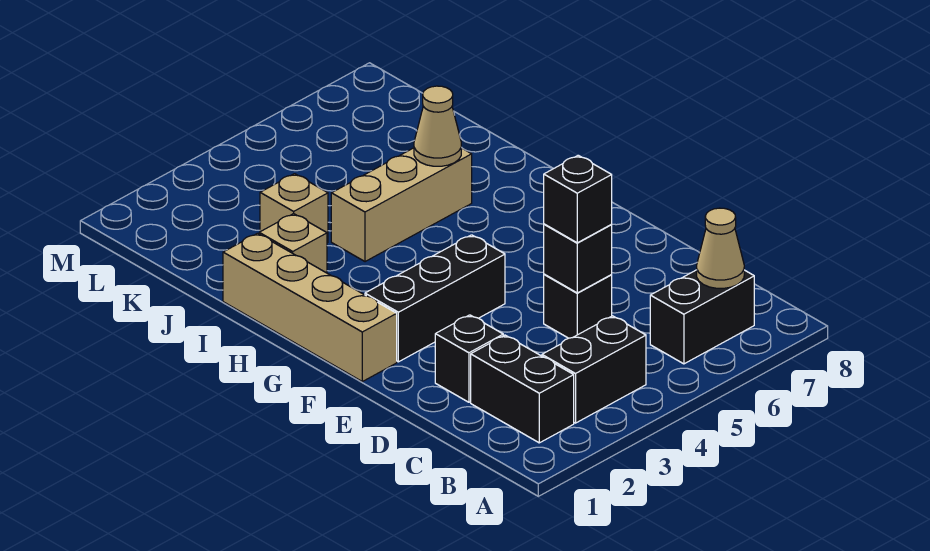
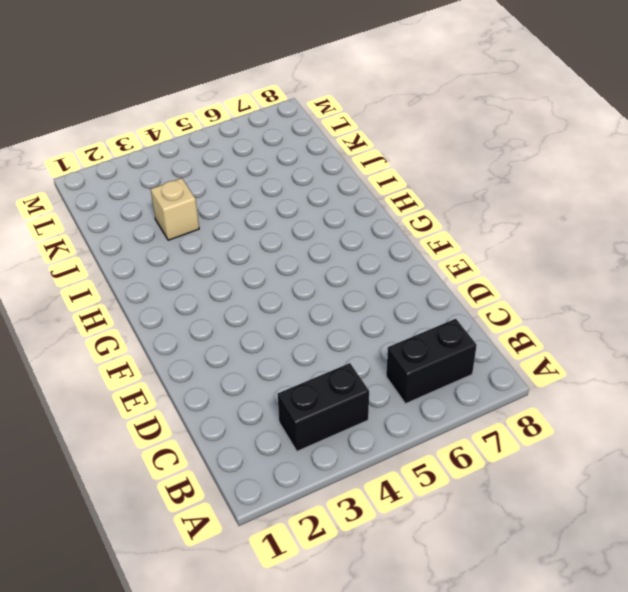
none -> black 1x2 brick [471,335,574,443]
none -> black 1x1 brick [435,315,503,402]
none -> black 1x1 brick [544,274,612,338]

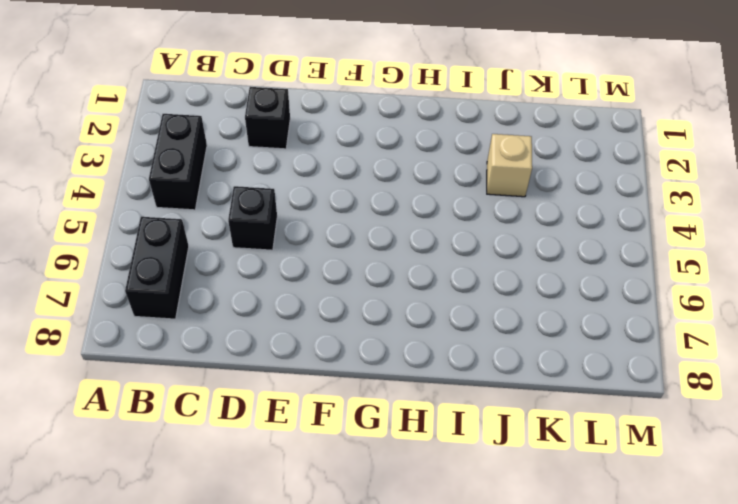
none -> black 1x2 brick [471,335,574,443]
none -> tan 1x4 brick [223,233,397,381]
none -> black 1x3 brick [365,235,505,362]

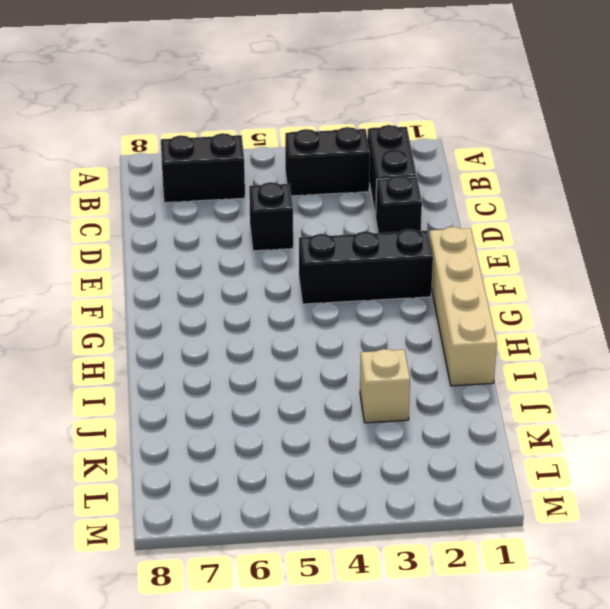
none -> tan 1x1 brick [259,214,327,273]
none -> tan 1x3 brick [331,148,472,262]
none -> tan 1x1 cone [697,208,744,288]

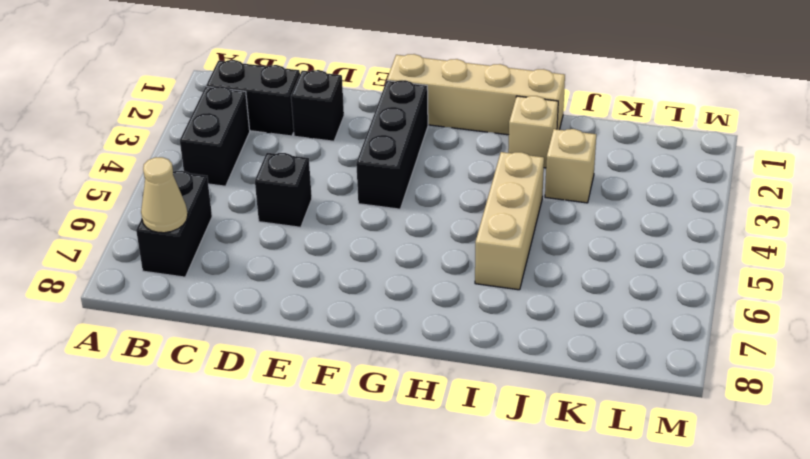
none -> black 1x1 brick [544,224,612,293]
none -> tan 1x1 cone [414,86,461,166]
none -> black 1x1 brick [544,155,612,243]

